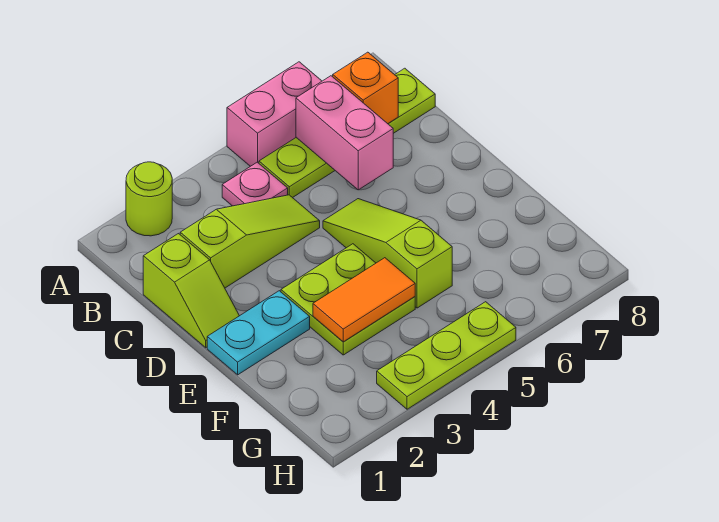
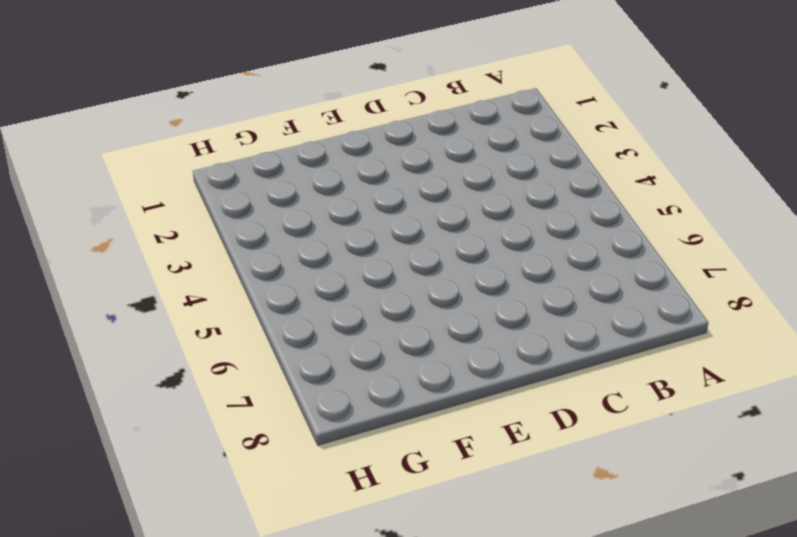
none -> lime 1x1 round brick [126,162,172,236]
none -> pink 1x2 brick [227,62,322,166]
none -> pink 1x1 plate [222,162,288,206]

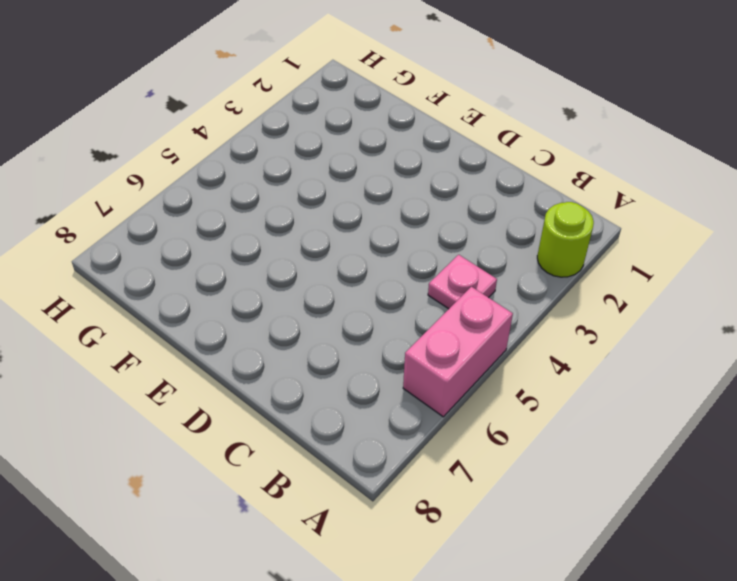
none -> lime 1x4 plate [259,68,435,198]
none -> lime 1x2 slope [143,234,239,348]
none -> lime 1x3 slope [180,195,320,288]

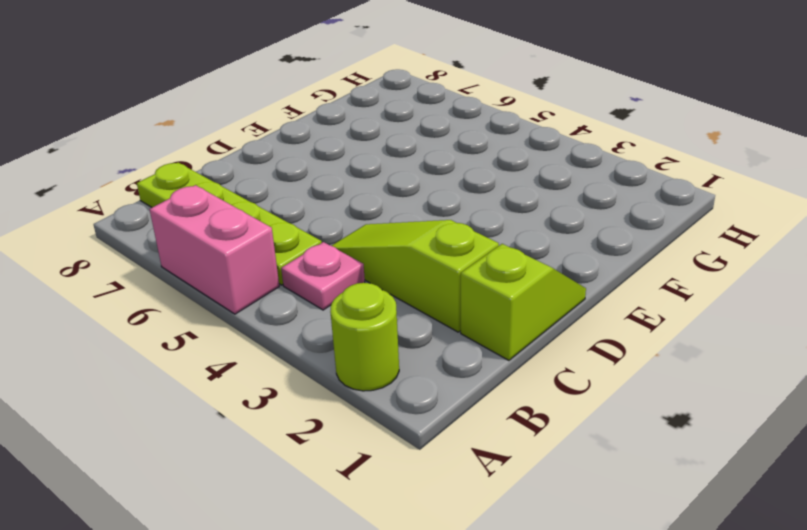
none -> lime 1x3 slope [323,199,452,308]
none -> cyan 1x2 plate [207,291,310,375]
none -> lime 2x2 plate [281,244,415,355]

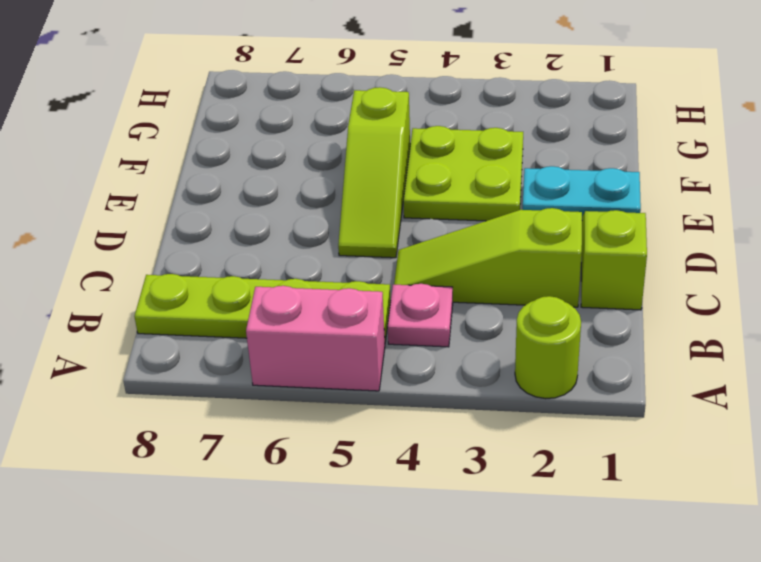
none -> lime 1x3 plate [377,302,516,409]
none -> pink 1x2 brick [296,76,393,190]
none -> orange 1x1 brick [333,52,398,124]

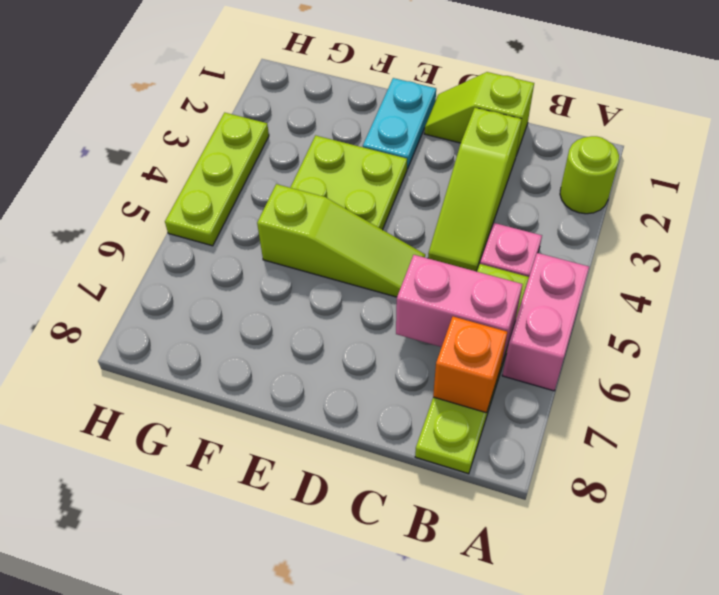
none -> orange 1x2 tile [313,258,415,342]

